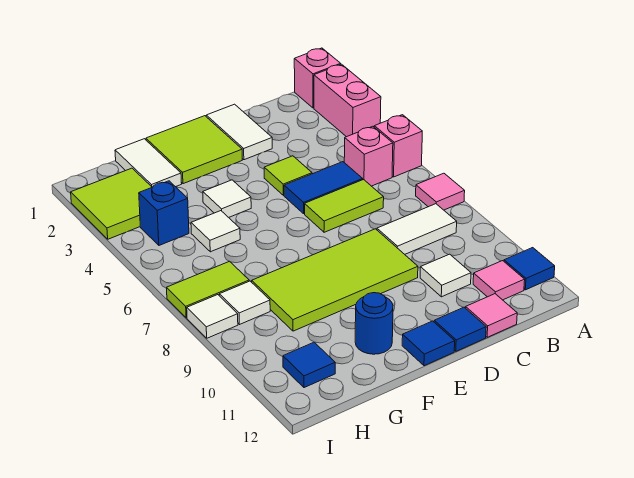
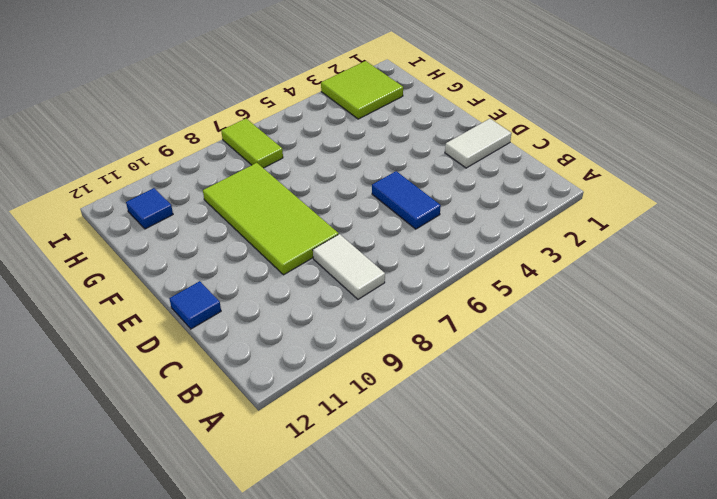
none -> pink 1x1 brick [294,48,341,108]
none -> pink 1x2 brick [314,64,381,137]
none -> pink 1x1 brick [374,115,422,177]

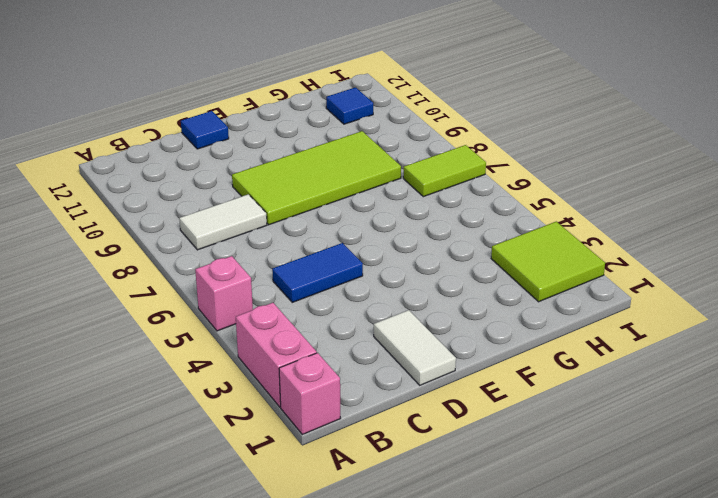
none -> pink 1x1 tile [416,173,465,210]
none -> blue 1x1 tile [504,248,555,290]
none -> pink 1x1 brick [344,126,393,186]

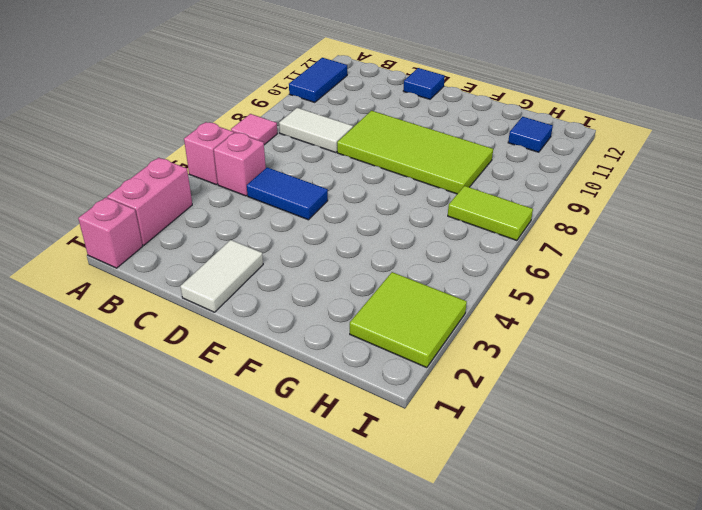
blue 1x2 tile [289,58,347,103] -> blue 1x1 tile [504,248,555,290]
none -> pink 1x1 tile [473,261,525,300]
none -> lime 1x2 tile [305,180,384,232]
none -> white 1x1 tile [420,254,471,297]

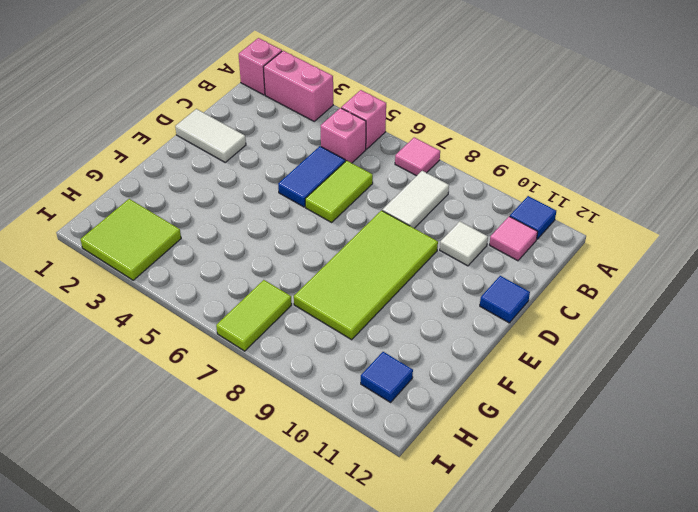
none -> pink 1x1 tile [466,294,517,337]
none -> lime 1x1 tile [264,156,312,195]
none -> lime 2x2 tile [146,116,242,184]

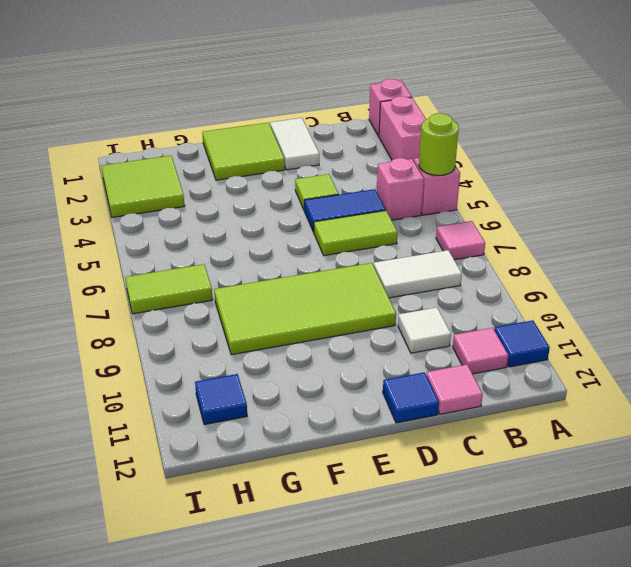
lime 1x1 round brick [419,113,459,176] -> none
none -> blue 1x1 tile [402,321,455,366]
none -> white 1x1 tile [203,180,251,217]
none -> blue 1x1 round brick [355,293,393,354]

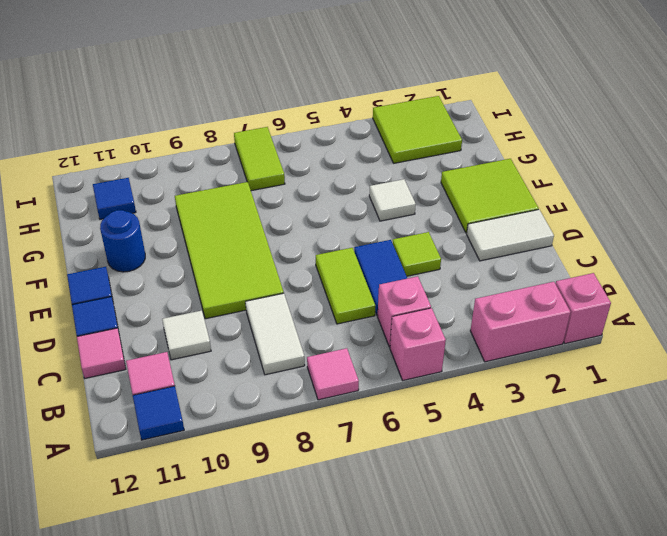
none -> white 1x2 tile [115,139,182,187]
none -> white 1x1 tile [191,211,240,252]
none -> blue 1x1 brick [139,181,189,245]

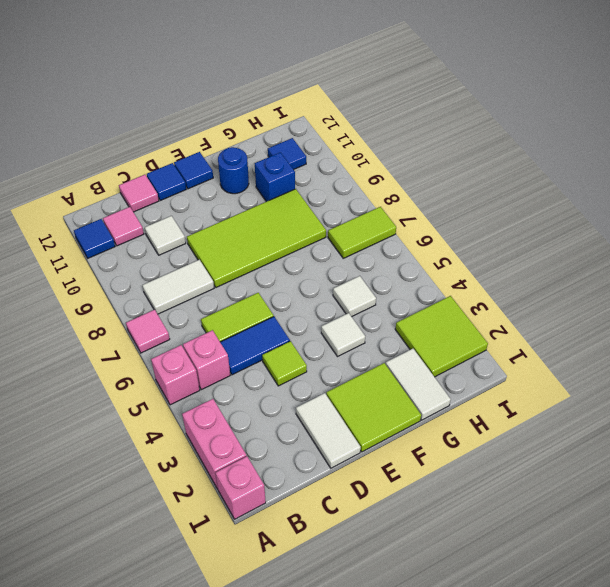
blue 1x1 brick [255,152,295,202] -> blue 1x1 brick moved to [139,181,189,245]
none -> white 1x1 tile [219,281,270,325]
none -> white 1x1 tile [187,295,238,338]

